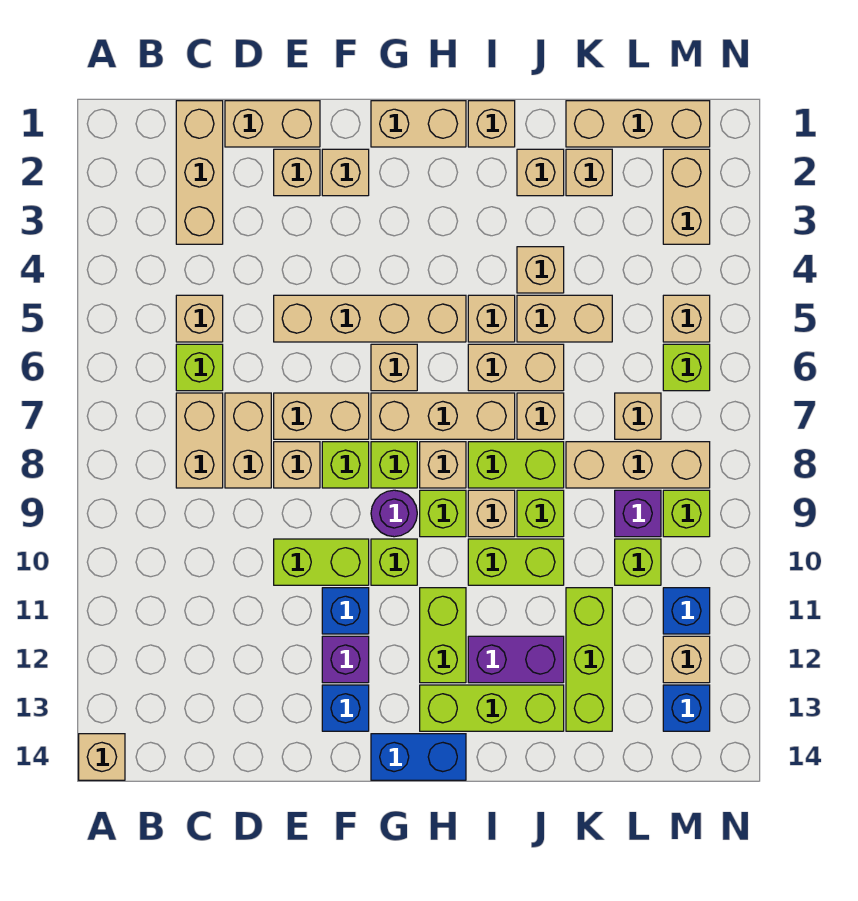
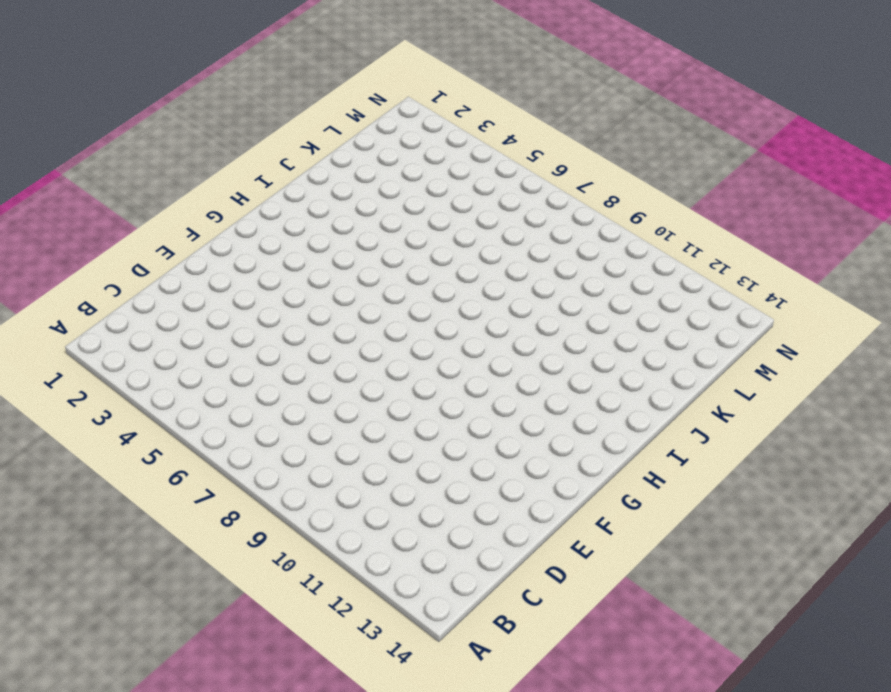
none -> tan 1x1 brick [79,734,125,780]
none -> tan 1x3 brick [176,101,223,244]
none -> tan 1x1 brick [176,295,223,342]
none -> lime 1x1 brick [176,344,223,391]

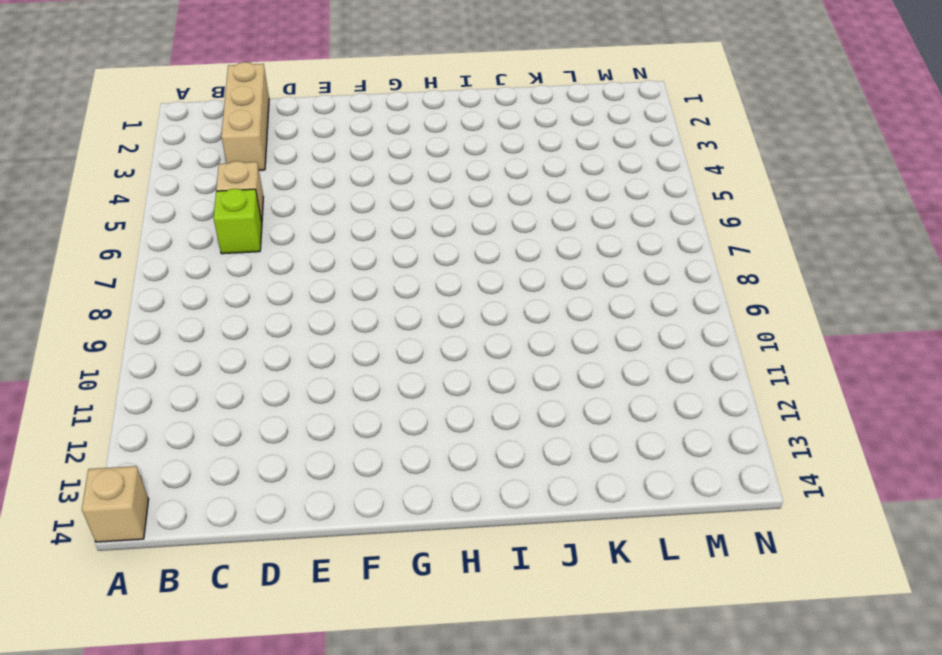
none -> tan 1x2 brick [176,393,223,488]
none -> tan 1x2 brick [225,101,320,147]
none -> tan 1x2 brick [225,393,271,488]
none -> tan 1x1 brick [274,149,320,196]

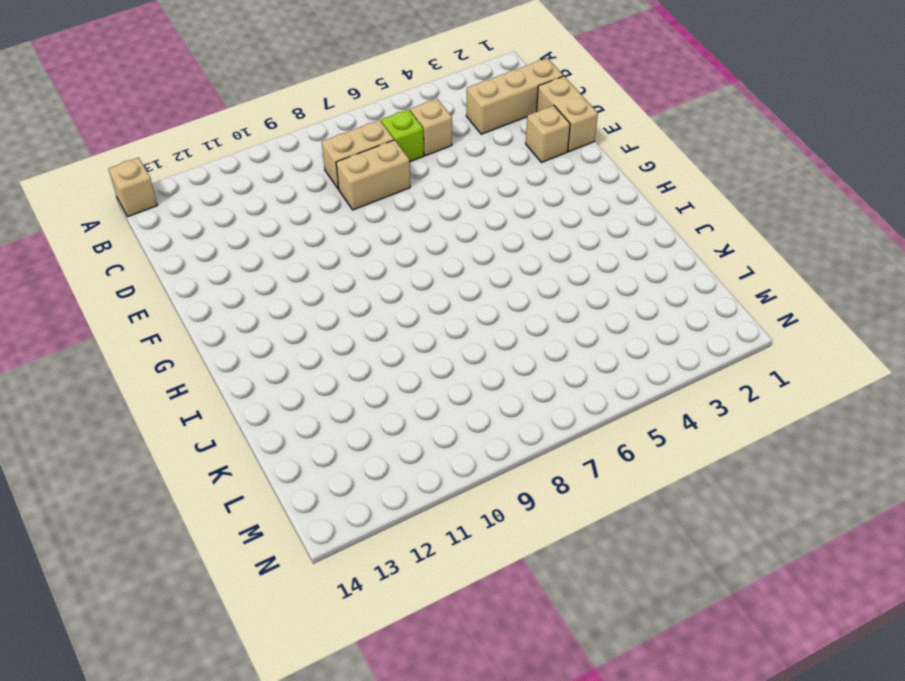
none -> tan 1x4 brick [274,295,466,342]
none -> tan 1x2 brick [274,393,369,439]
none -> tan 1x1 brick [274,442,320,488]
none -> lime 1x2 brick [274,539,369,585]

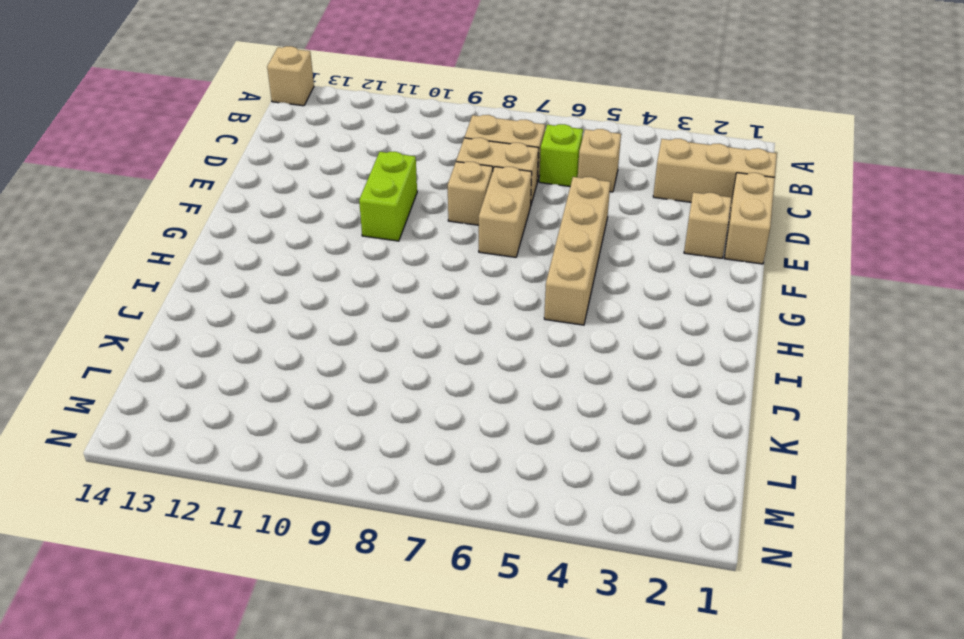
none -> tan 1x1 brick [322,149,369,196]
none -> lime 1x1 brick [322,442,369,488]
none -> blue 1x1 brick [322,588,369,634]
none -> purple 1x1 brick [322,636,369,683]

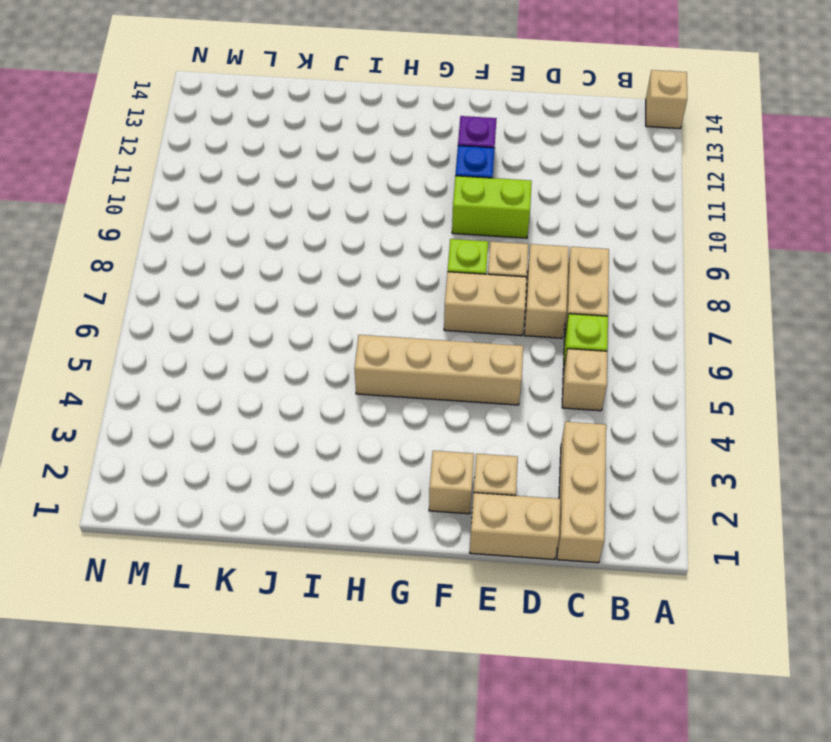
none -> blue 1x1 brick [322,685,369,731]
none -> tan 1x2 brick [371,101,466,147]
none -> tan 1x1 brick [371,344,417,391]
none -> tan 1x3 brick [371,393,515,439]

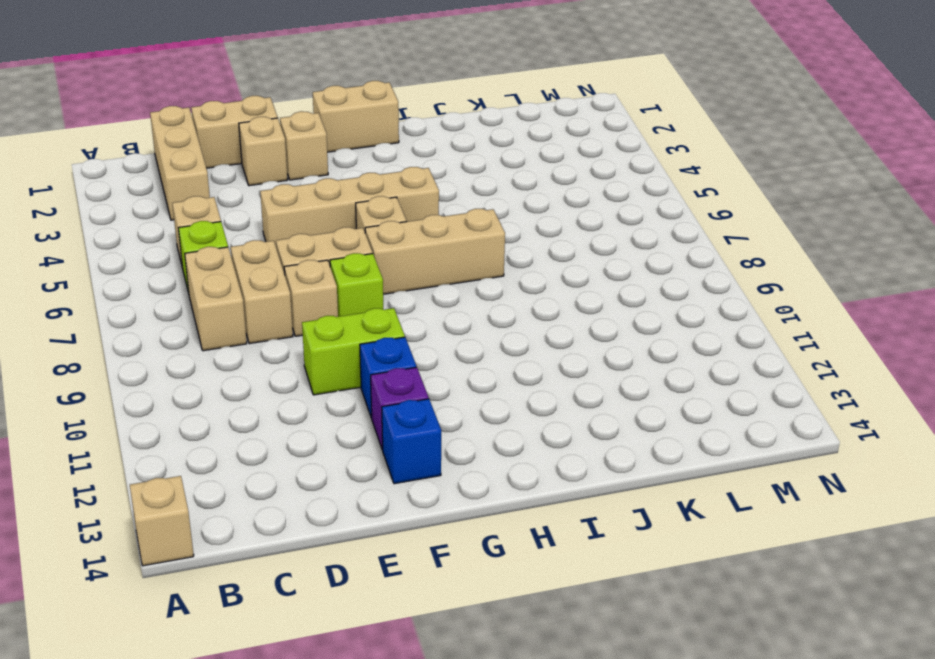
none -> lime 1x1 brick [371,442,417,488]
none -> purple 1x1 round brick [371,490,417,537]
none -> lime 1x1 brick [371,539,417,585]
none -> blue 1x2 brick [371,734,466,780]

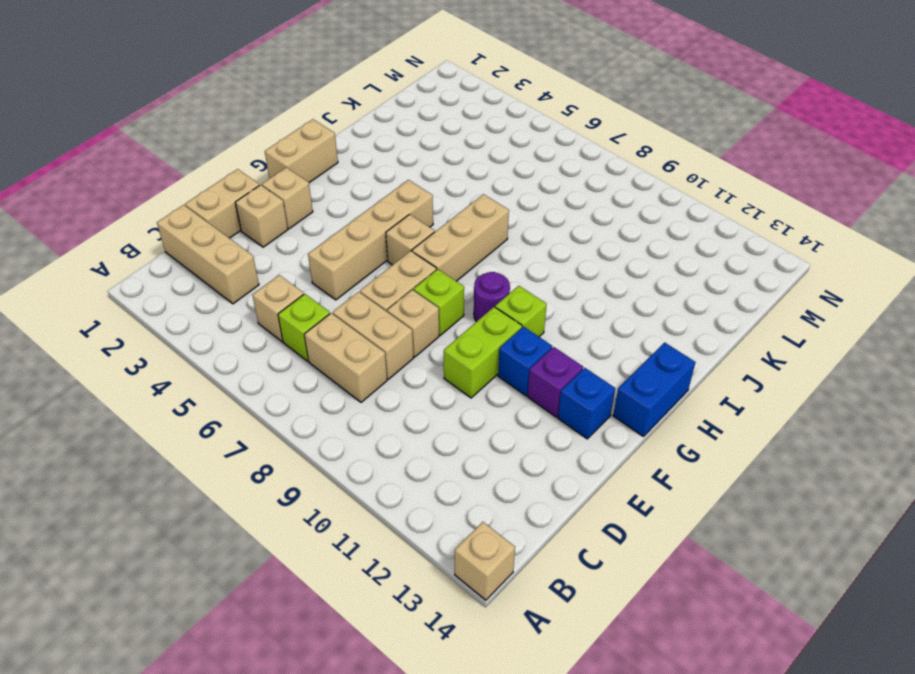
none -> lime 1x1 brick [371,442,417,488]
none -> tan 1x1 brick [420,442,466,488]
none -> lime 1x1 brick [420,490,466,537]
none -> lime 1x2 brick [420,588,466,683]

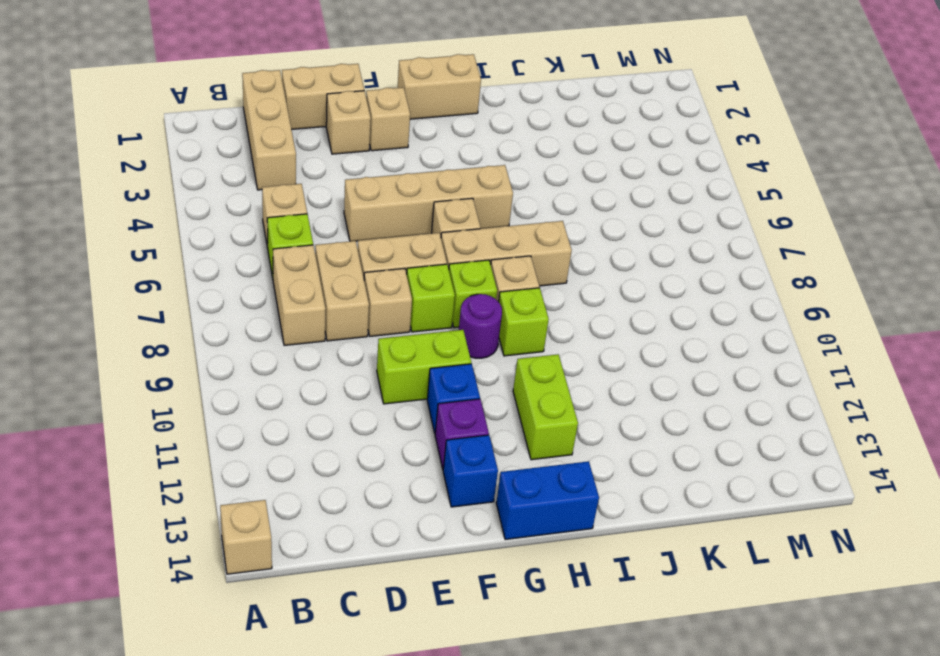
none -> lime 1x1 brick [371,539,417,585]
none -> lime 1x3 brick [420,685,564,731]
none -> tan 1x1 brick [468,101,515,147]
none -> tan 1x1 brick [468,295,515,342]

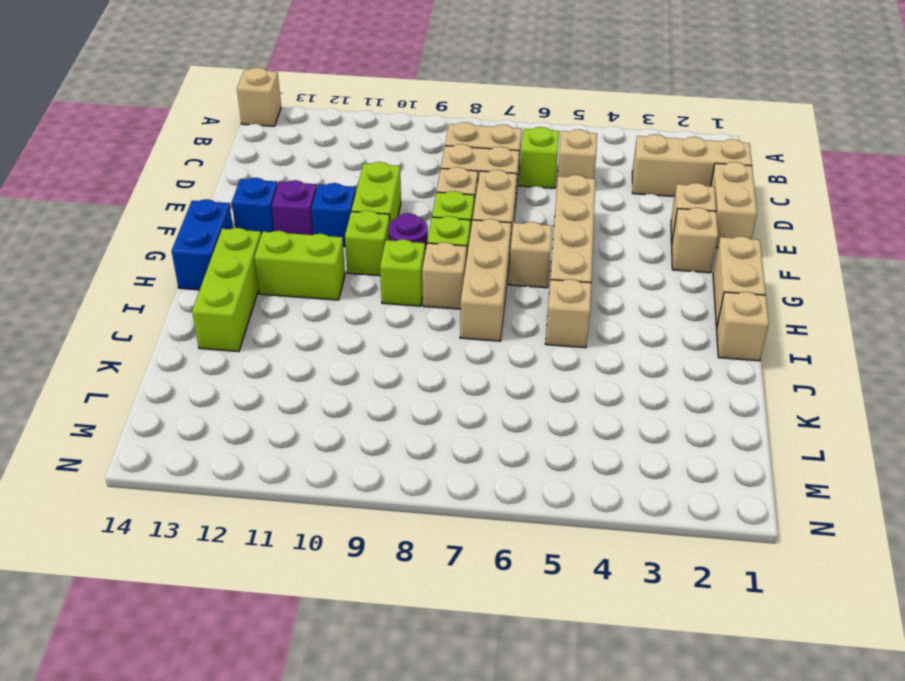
none -> tan 1x2 brick [468,344,564,391]
none -> lime 1x2 brick [468,442,564,488]
none -> tan 1x1 brick [468,490,515,537]
none -> lime 1x2 brick [468,539,564,585]

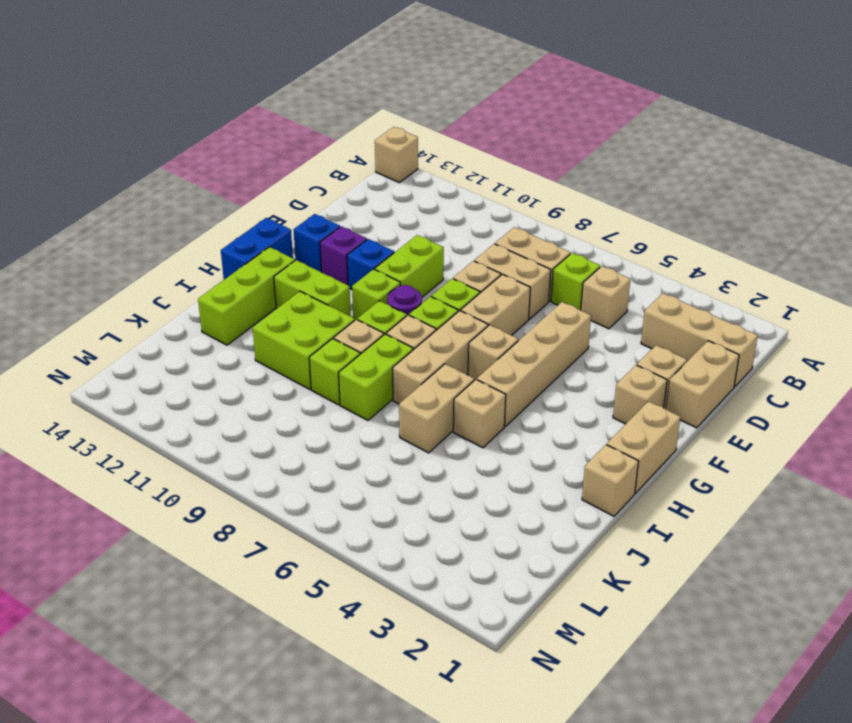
lime 2x2 brick [253,291,355,389] -> lime 1x2 brick [468,539,564,585]
none -> purple 1x2 brick [468,636,564,683]
none -> tan 1x1 brick [517,149,564,196]
none -> tan 1x1 brick [517,247,564,293]
none -> tan 1x2 brick [517,295,612,342]

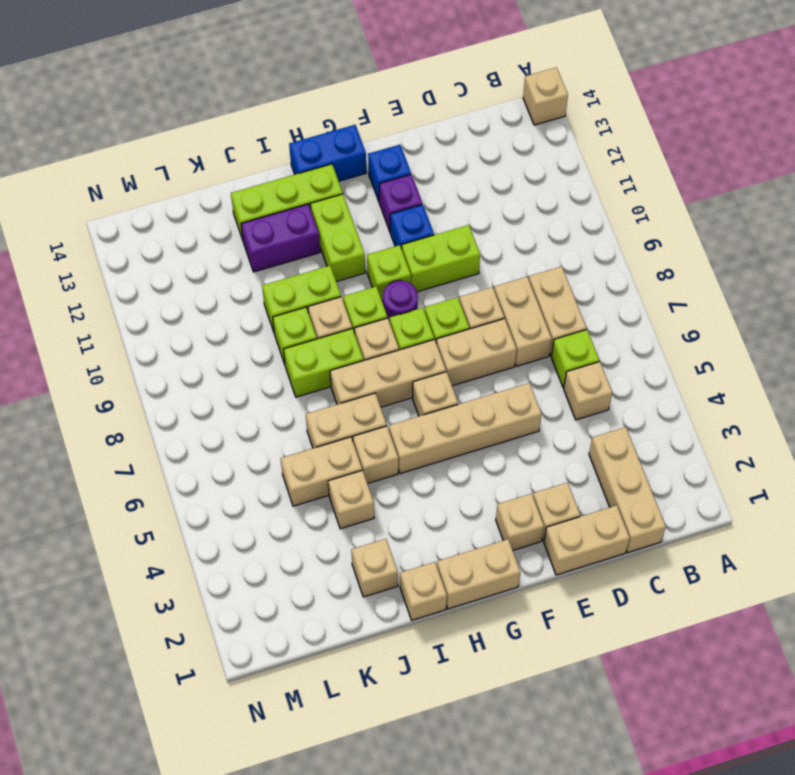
none -> tan 1x1 brick [517,393,564,439]
none -> tan 1x3 brick [566,101,710,147]
none -> tan 1x1 brick [566,149,612,196]
none -> tan 1x3 brick [566,442,710,488]

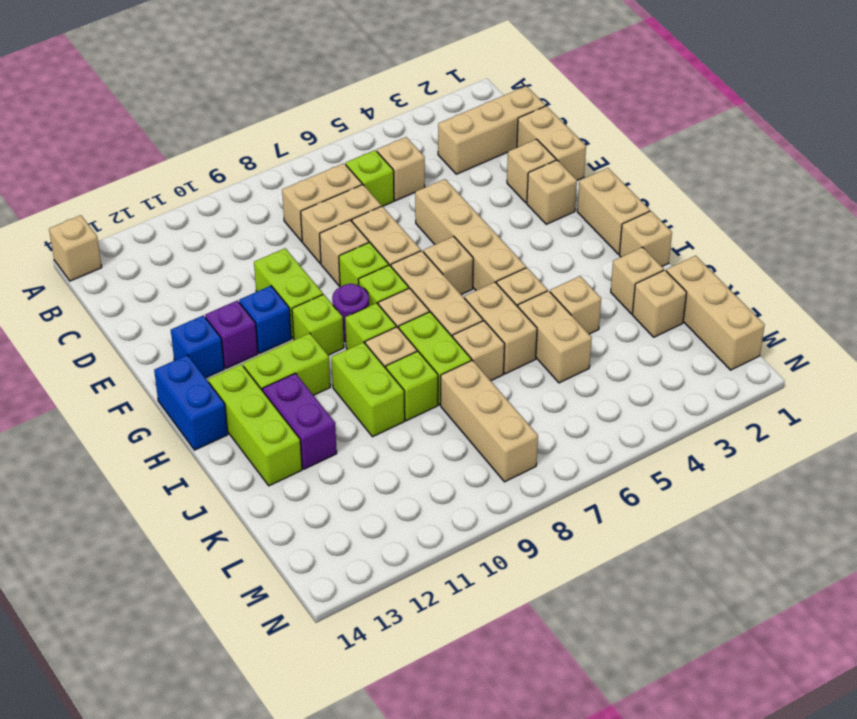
none -> lime 1x3 brick [566,588,612,731]
none -> tan 1x1 brick [615,393,661,439]
none -> purple 1x1 brick [615,490,661,537]
none -> lime 1x1 brick [615,539,661,585]

